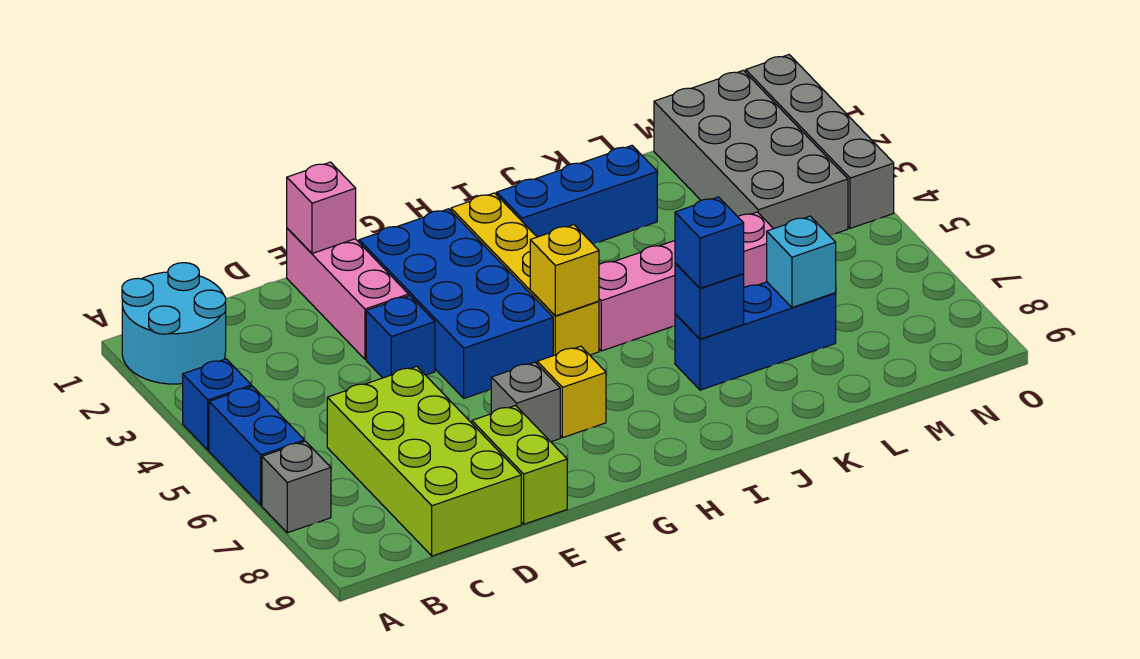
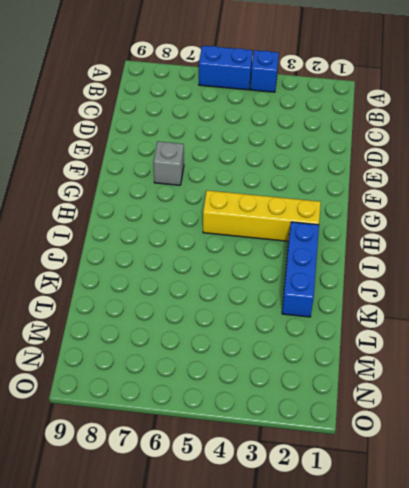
none -> cyan 2x2 round brick [122,263,226,384]
none -> grey 1x1 brick [262,441,331,533]
none -> lime 2x4 brick [327,366,521,556]

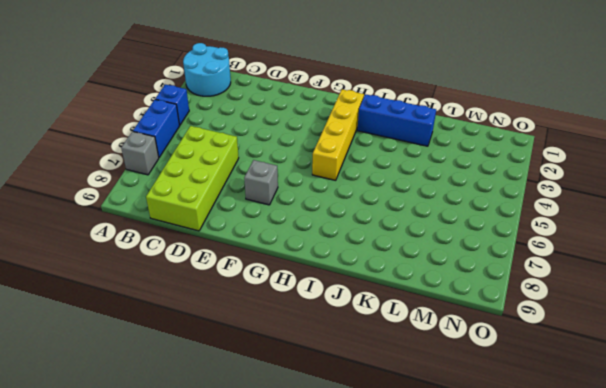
none -> pink 1x3 brick [287,228,409,359]
none -> blue 1x1 brick [366,296,435,378]
none -> lime 1x2 brick [472,406,567,524]

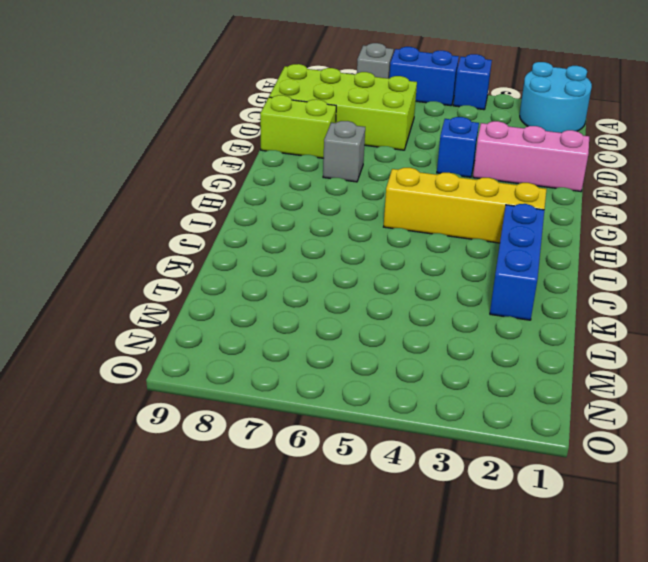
none -> blue 2x4 brick [359,209,553,398]
none -> yellow 1x1 brick [537,346,606,438]
none -> pink 1x4 brick [599,212,773,351]

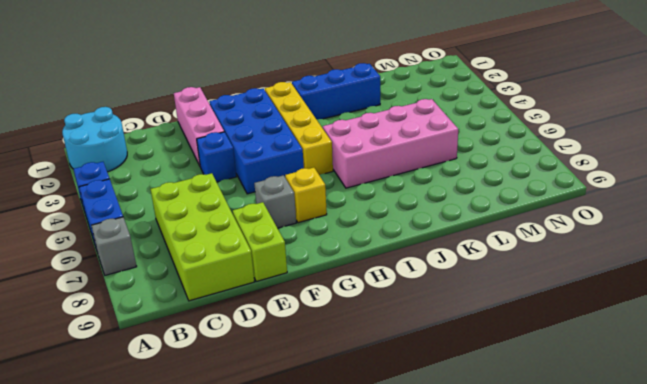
pink 2x4 brick [323,99,458,188] -> pink 1x4 brick [599,212,773,351]
none -> blue 1x3 brick [675,282,836,390]
none -> grey 2x4 brick [654,70,848,236]
none -> grey 1x4 brick [746,55,894,228]

